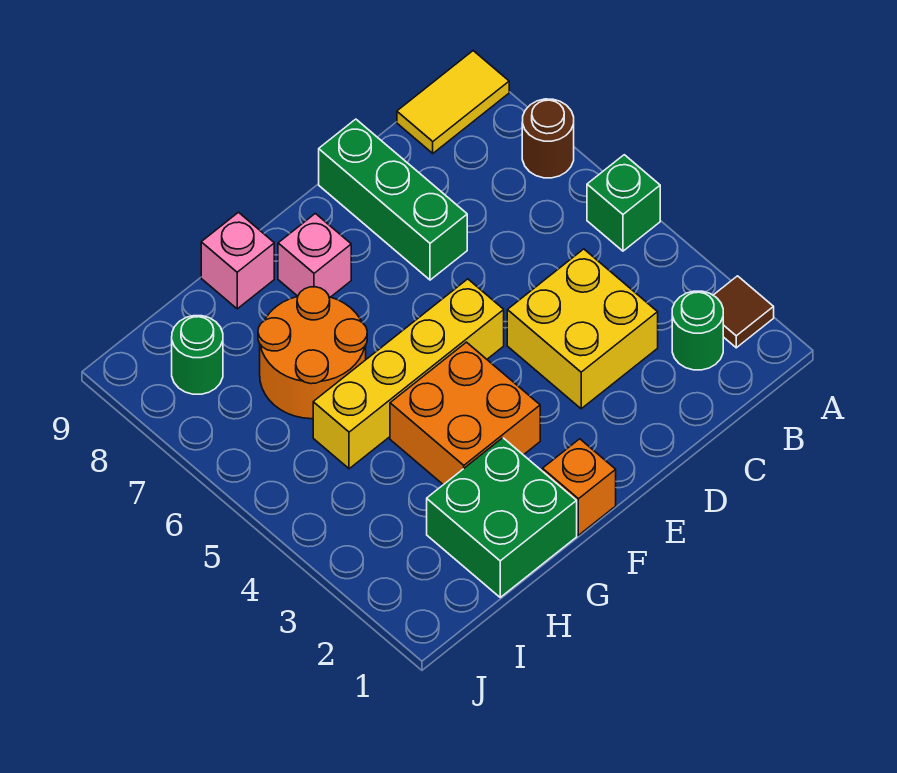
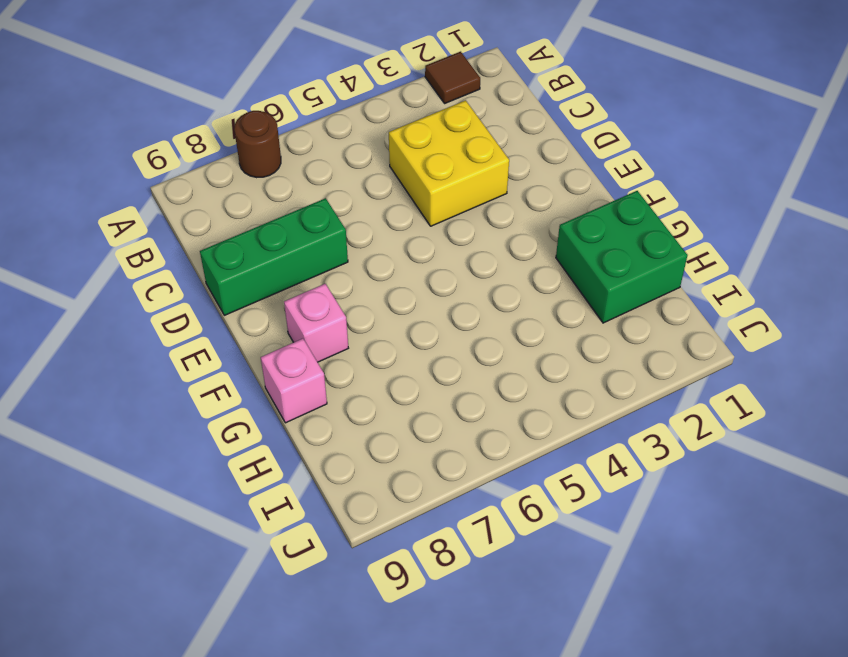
none -> green 1x1 brick [587,155,660,251]
none -> yellow 1x2 tile [397,51,509,153]
none -> green 1x1 round brick [672,291,723,370]

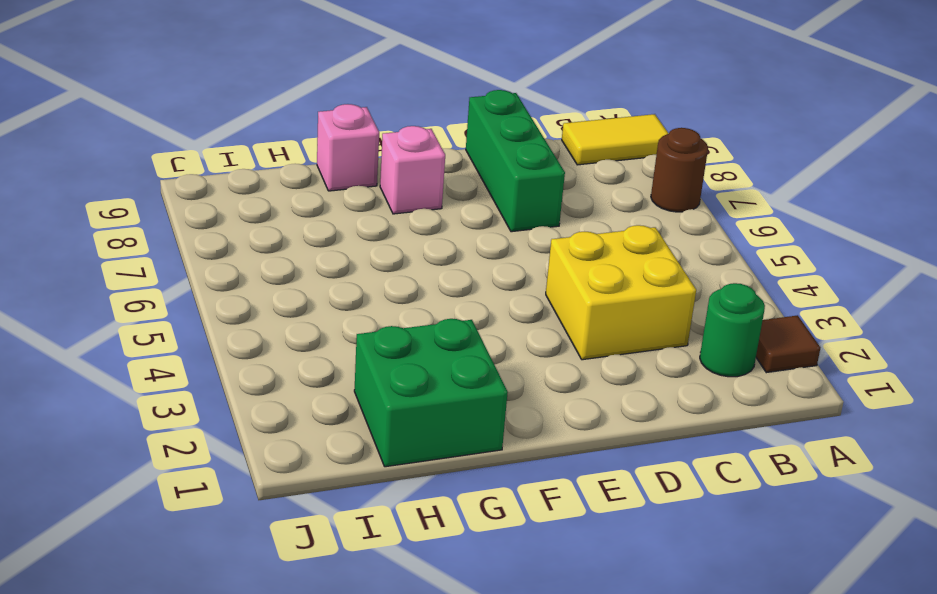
none -> green 1x1 brick [587,155,660,251]
none -> yellow 1x4 brick [313,279,504,469]
none -> orange 1x1 brick [543,439,616,535]

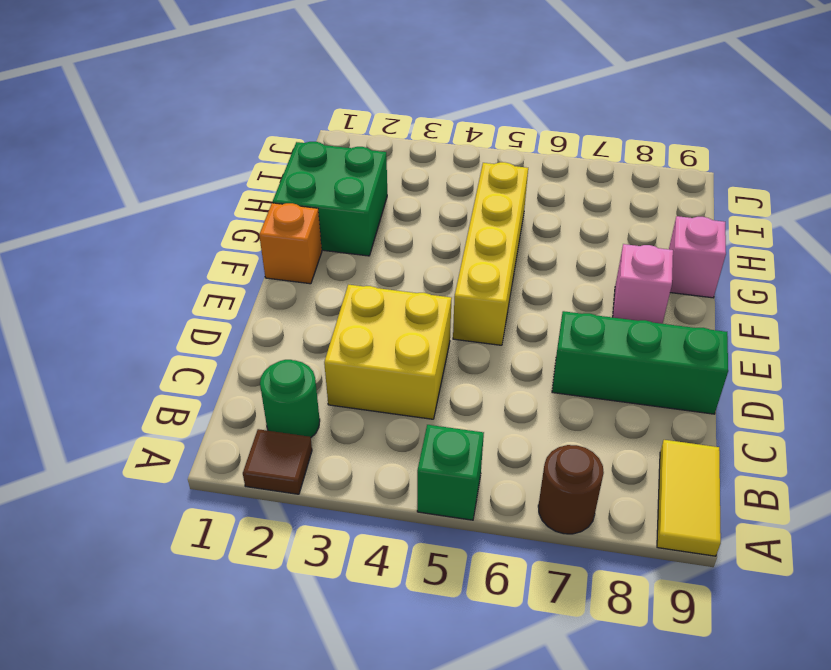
none -> orange 2x2 brick [390,342,540,485]
none -> orange 2x2 round brick [258,287,367,419]
none -> green 1x1 round brick [172,316,223,394]

